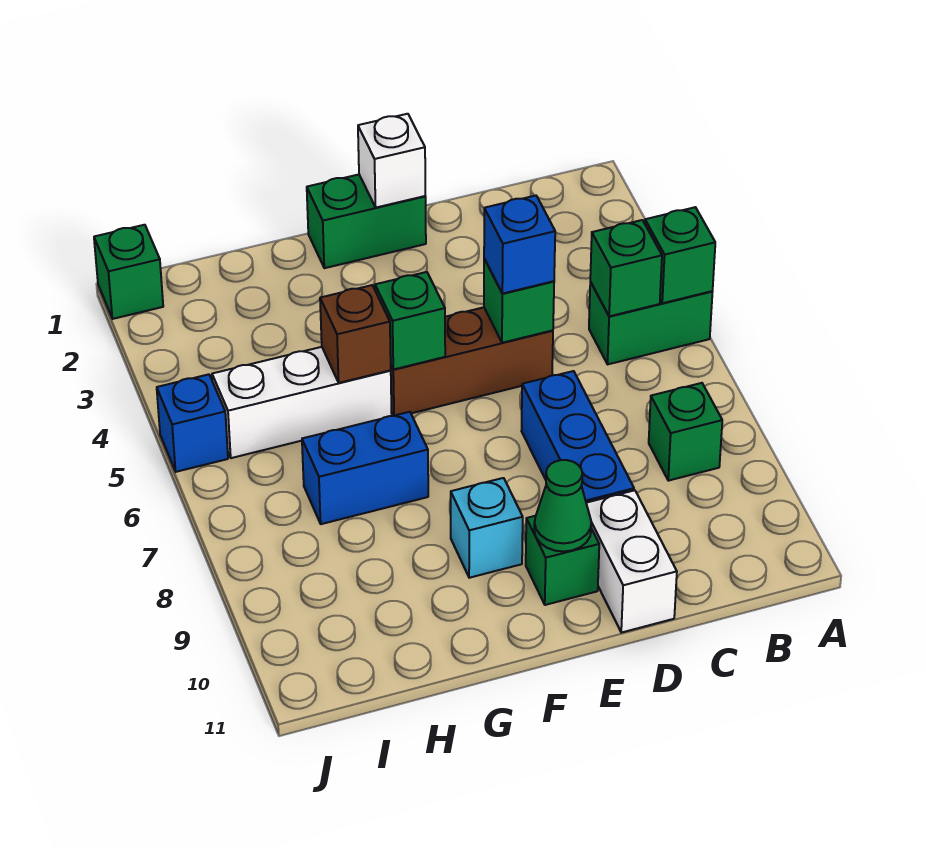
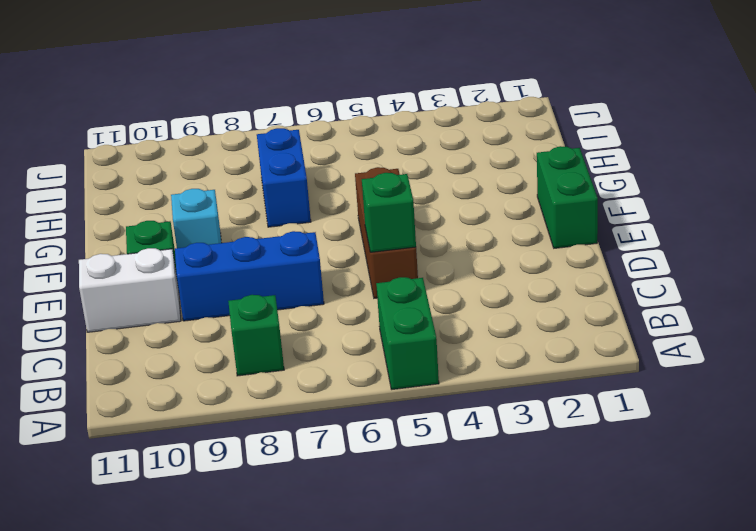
none -> white 1x3 brick [212,347,392,458]
none -> green 1x1 brick [94,225,163,319]
none -> blue 1x1 brick [157,374,228,472]

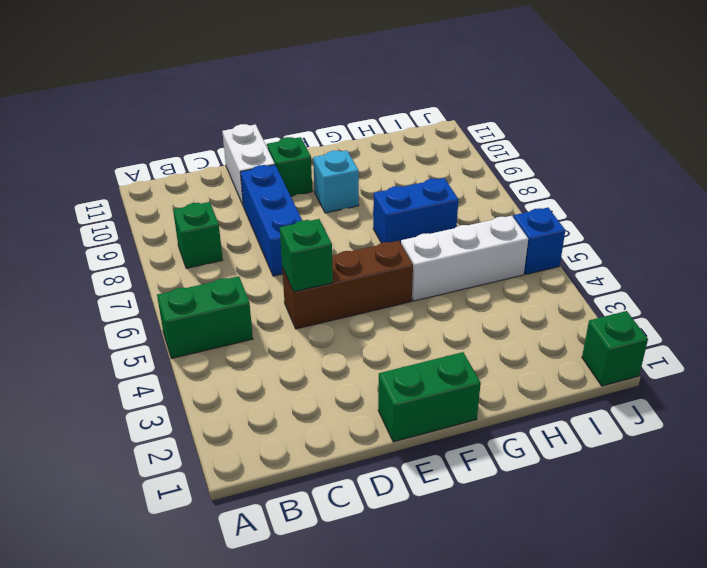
none -> green 1x1 brick [645,207,715,303]
none -> green 1x1 brick [590,220,662,316]
none -> white 1x1 brick [358,114,425,208]

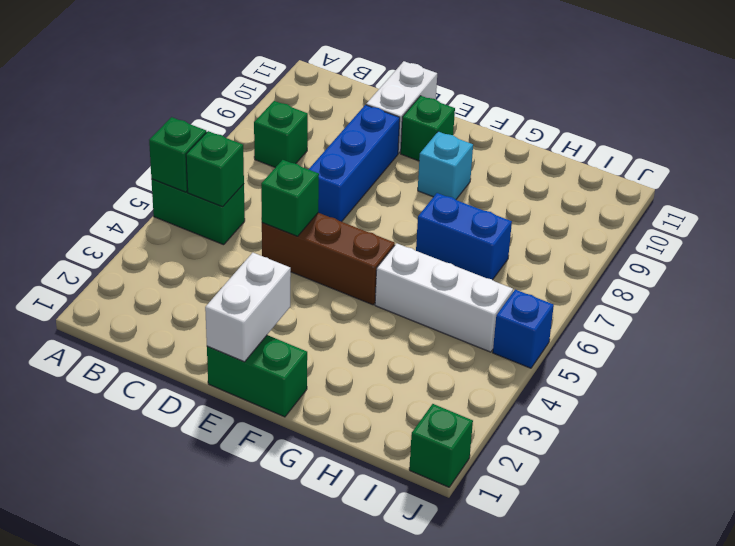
white 1x2 brick [205,253,291,362] -> white 1x1 brick [358,114,425,208]
none -> green 1x1 cone [534,460,591,551]
none -> green 1x1 brick [375,272,445,369]
none -> brown 1x1 brick [320,285,391,383]

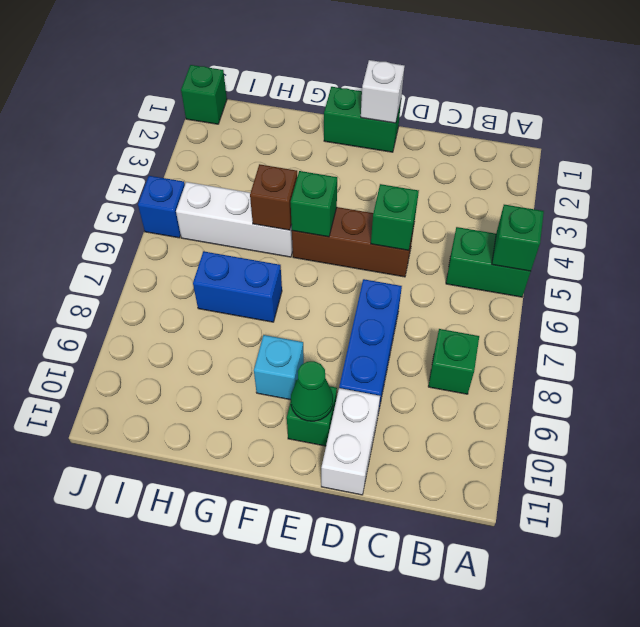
none -> green 1x1 brick [590,220,662,316]
none -> blue 1x1 brick [484,196,555,294]

